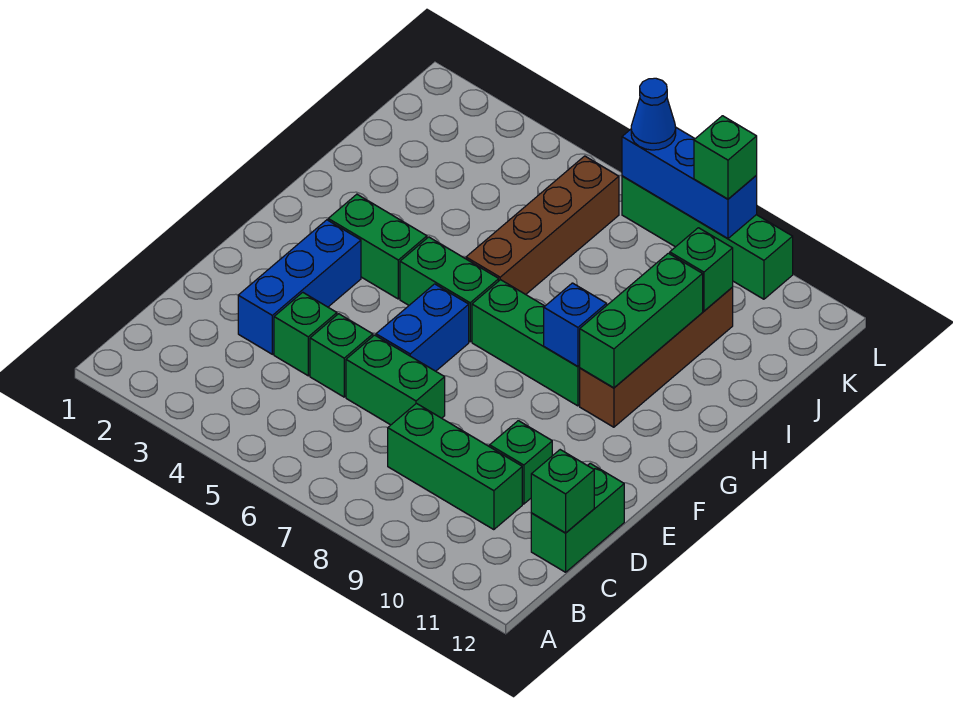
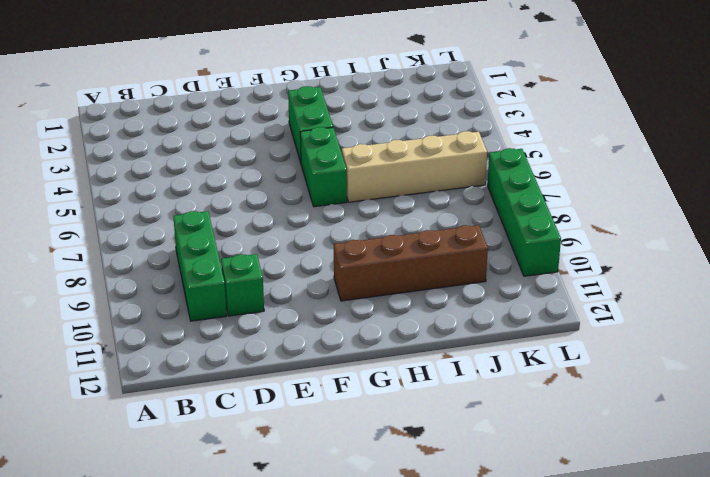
tan 1x4 brick [342,131,487,202] -> brown 1x4 brick [466,156,619,294]
none -> green 1x2 brick [531,463,624,572]
none -> blue 1x3 brick [238,220,361,354]
none -> green 1x1 brick [274,292,337,376]

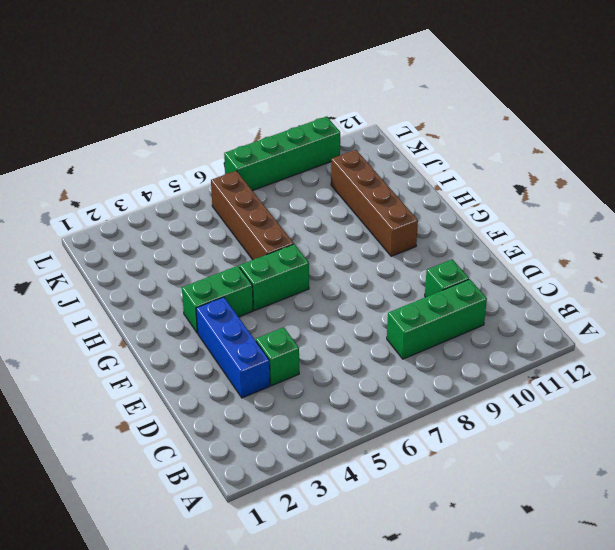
none -> green 1x2 brick [531,463,624,572]
none -> green 1x1 brick [310,314,373,397]
none -> green 1x2 brick [346,335,445,425]

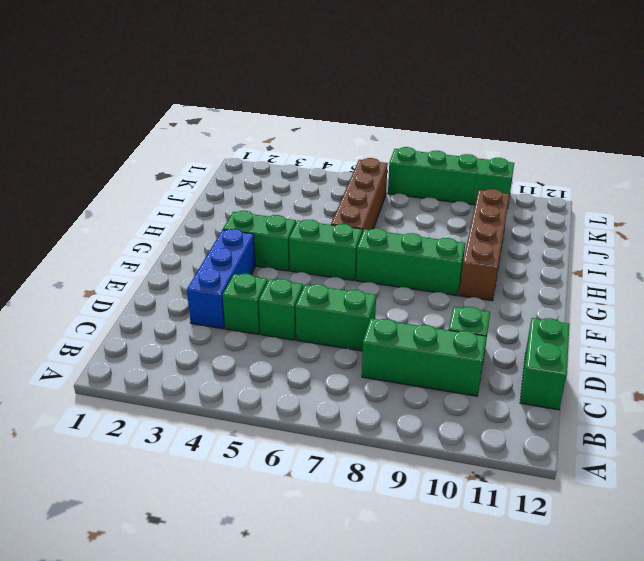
none -> blue 1x2 brick [376,284,469,371]
none -> green 1x1 brick [531,450,594,533]
none -> blue 1x1 brick [544,283,607,367]

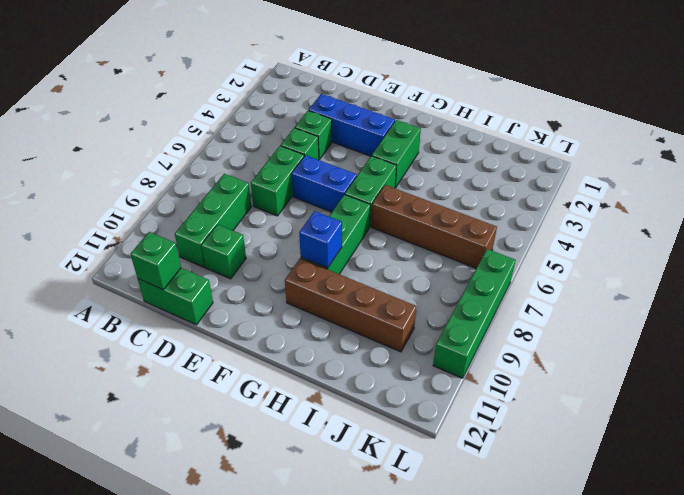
none -> green 1x3 brick [579,253,703,388]
none -> green 1x1 brick [670,228,733,311]
none -> blue 1x3 brick [622,127,757,239]

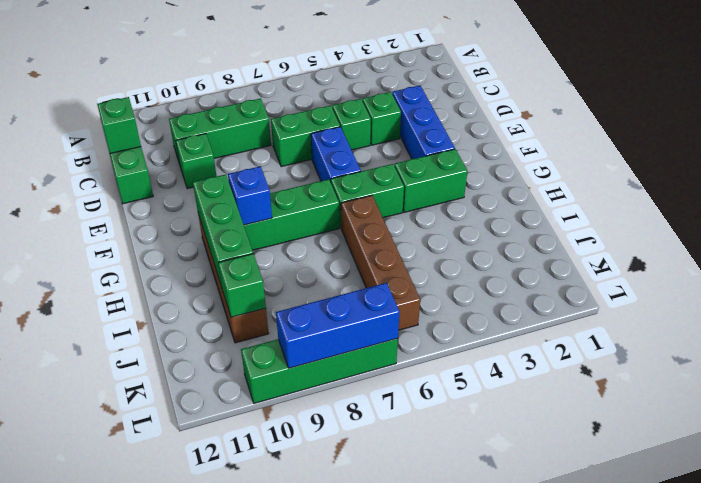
none -> blue 1x1 cone [631,78,676,150]
none -> green 1x1 brick [694,116,757,199]

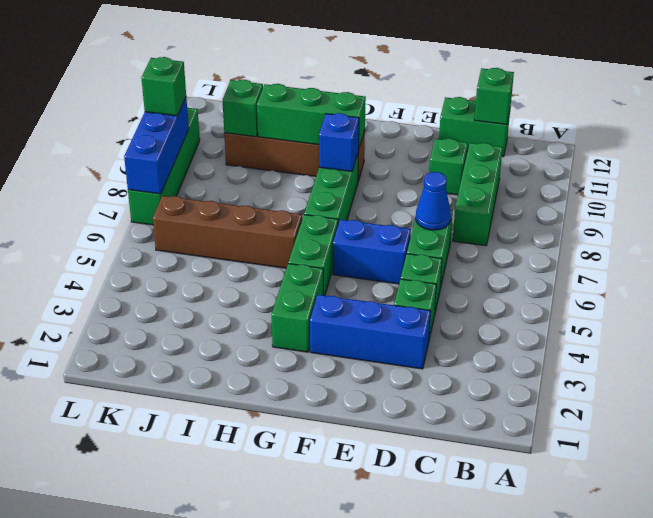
blue 1x1 cone [416,172,451,230] -> blue 1x1 cone moved to [631,78,676,150]

